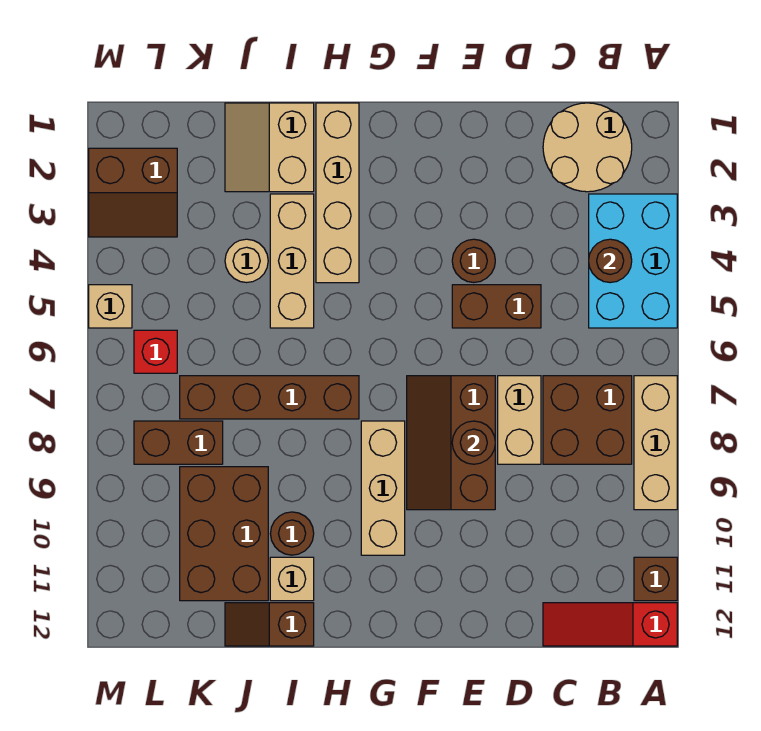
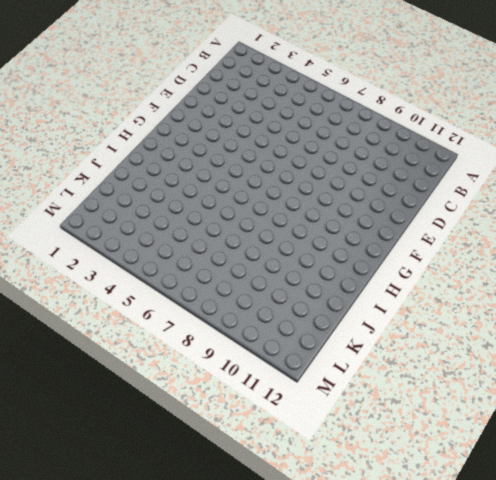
none -> cyan 2x3 brick [589,194,677,328]
none -> tan 1x3 brick [634,376,677,510]
none -> brown 1x1 brick [634,557,677,601]

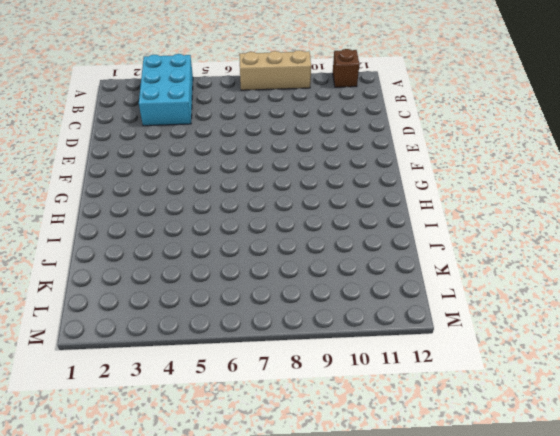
cyan 2x3 brick [139,54,193,126] -> cyan 2x3 brick turned to [589,194,677,328]
none -> red 1x3 slope [543,603,677,646]
none -> tan 2x2 round brick [543,103,632,192]
none -> brown 2x2 brick [543,376,632,464]

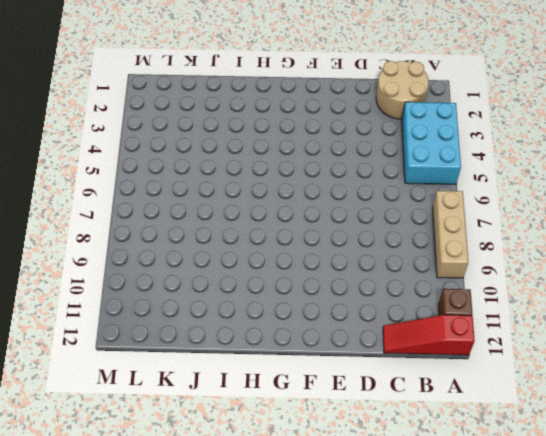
none -> brown 2x2 brick [543,376,632,464]
none -> brown 1x2 brick [452,285,541,328]
none -> tan 1x2 brick [498,376,541,464]

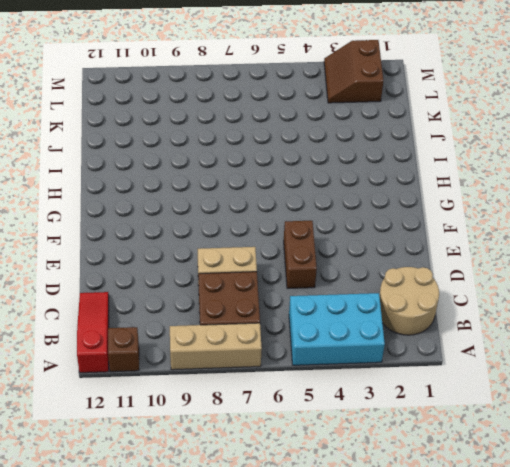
none -> brown 1x1 round brick [452,239,495,283]
none -> brown 2x3 slope [407,376,495,510]
none -> tan 1x3 brick [361,421,405,555]

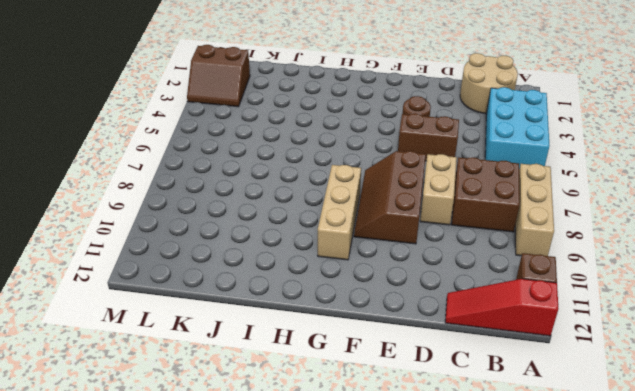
none -> tan 1x4 brick [316,103,359,283]
none -> brown 1x4 brick [180,376,359,419]
none -> tan 2x2 slope [225,103,314,192]

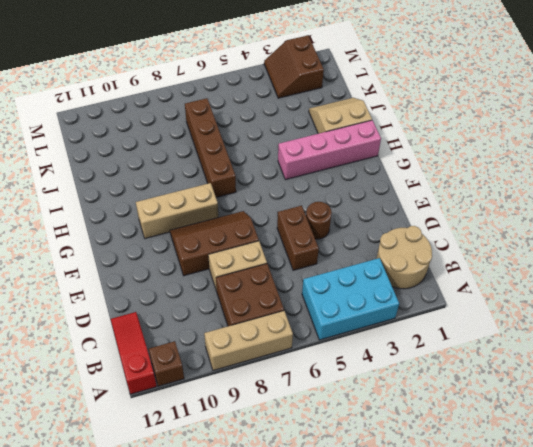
pink 1x4 brick [278,120,381,180] -> tan 1x4 brick [316,103,359,283]
none -> tan 1x3 brick [270,194,314,328]
none -> brown 1x1 round brick [270,512,314,555]
none -> tan 1x1 brick [270,557,314,601]

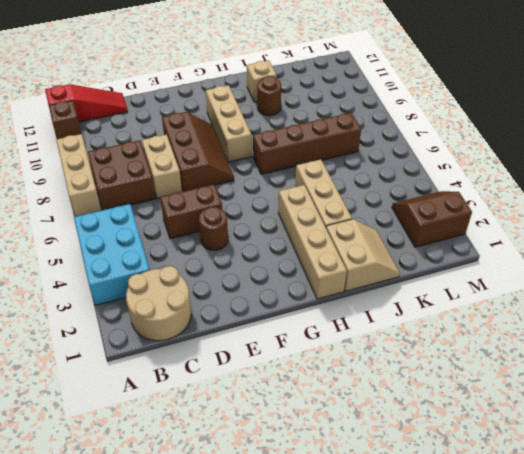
none -> brown 1x2 slope [225,603,314,646]
none -> tan 1x1 round brick [225,239,268,283]
none -> brown 2x3 brick [180,467,268,601]

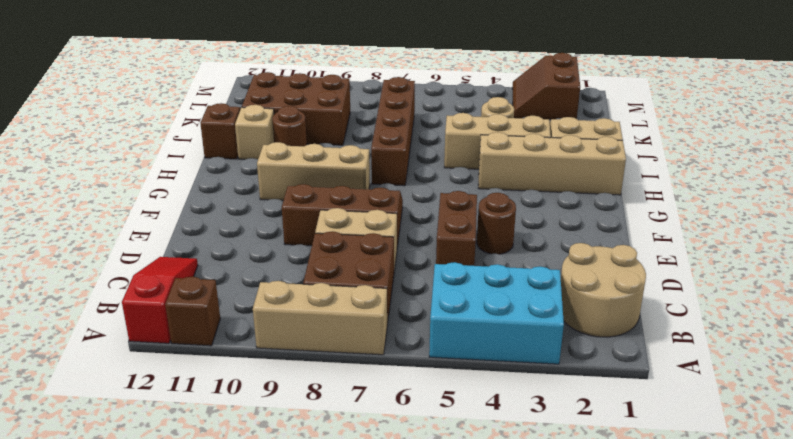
none -> brown 1x2 brick [134,421,223,464]
none -> red 1x1 brick [134,330,177,373]
none -> tan 1x1 brick [89,285,132,328]

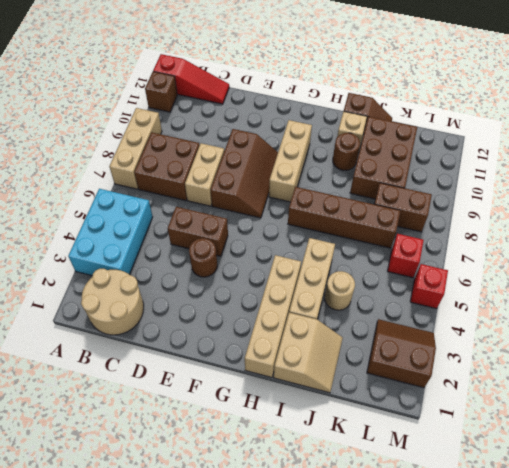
red 1x1 brick [410,264,448,309] -> tan 1x1 brick [89,285,132,328]
none -> brown 1x1 round brick [589,239,632,283]
none -> brown 1x1 round brick [452,421,495,464]

